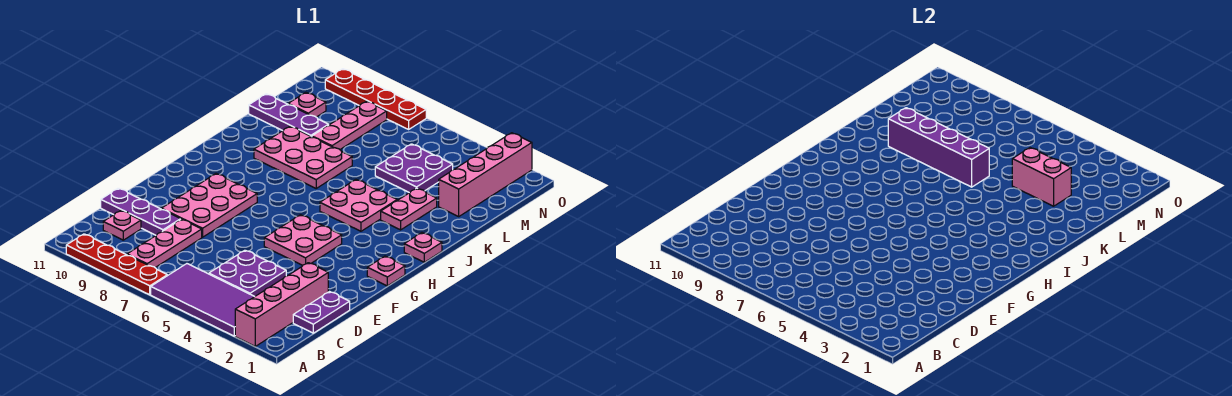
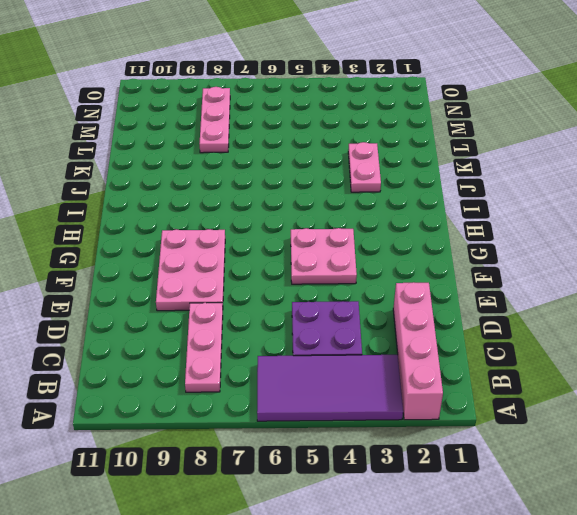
none -> red 1x4 plate [66,234,167,295]
none -> purple 1x2 plate [293,292,350,333]
none -> pink 1x1 plate [103,211,141,240]

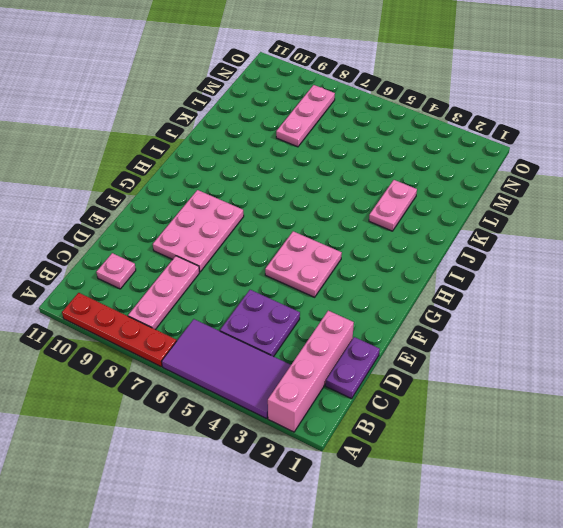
none -> purple 1x3 plate [101,188,181,235]
none -> pink 1x1 plate [367,256,405,286]
none -> pink 1x1 plate [404,233,442,262]

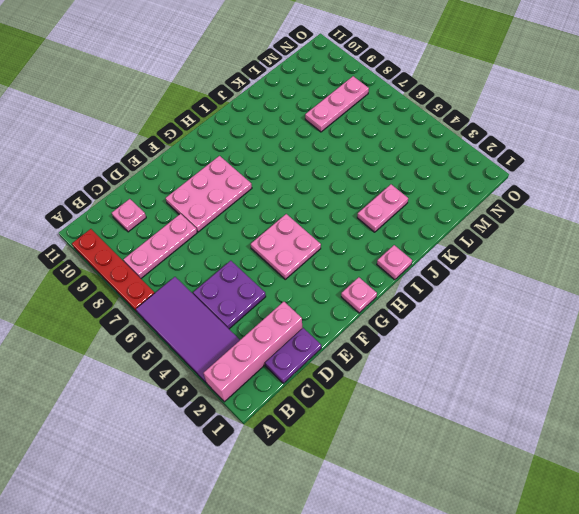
none -> purple 1x3 plate [101,188,181,235]
none -> pink 2x2 plate [320,180,397,231]
none -> pink 2x3 plate [254,126,352,188]

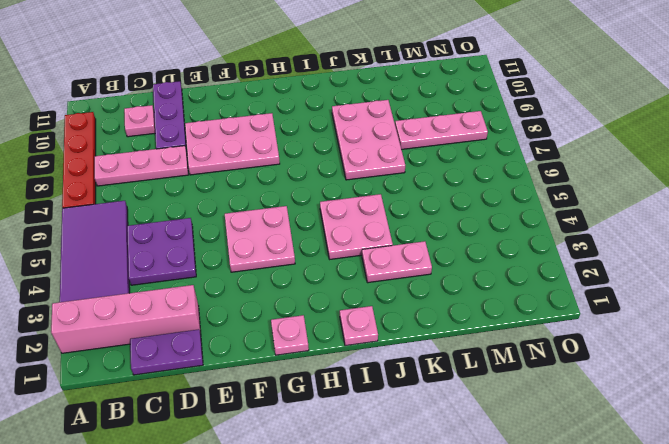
none -> pink 1x4 brick [439,133,532,216]
none -> purple 2x2 plate [375,144,453,193]
none -> purple 1x3 plate [249,94,329,137]

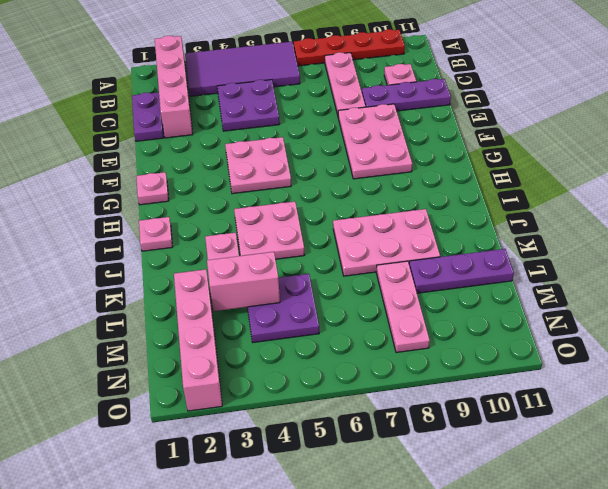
none -> pink 1x1 plate [288,92,326,117]
none -> red 1x4 plate [325,69,426,129]
none -> purple 1x4 brick [888,108,989,187]

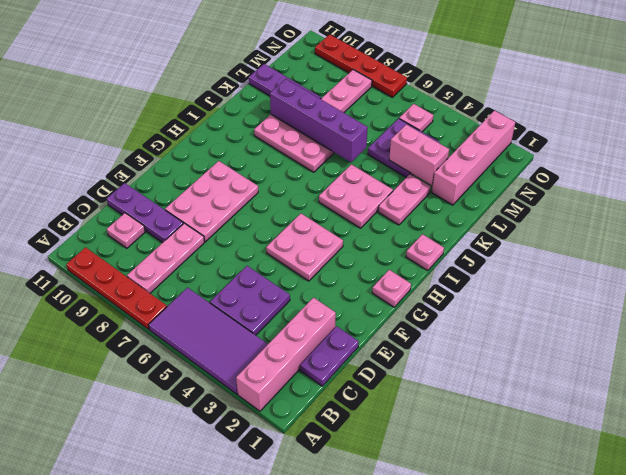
pink 1x1 plate [399,104,433,132] -> pink 1x1 plate moved to [288,92,326,117]

